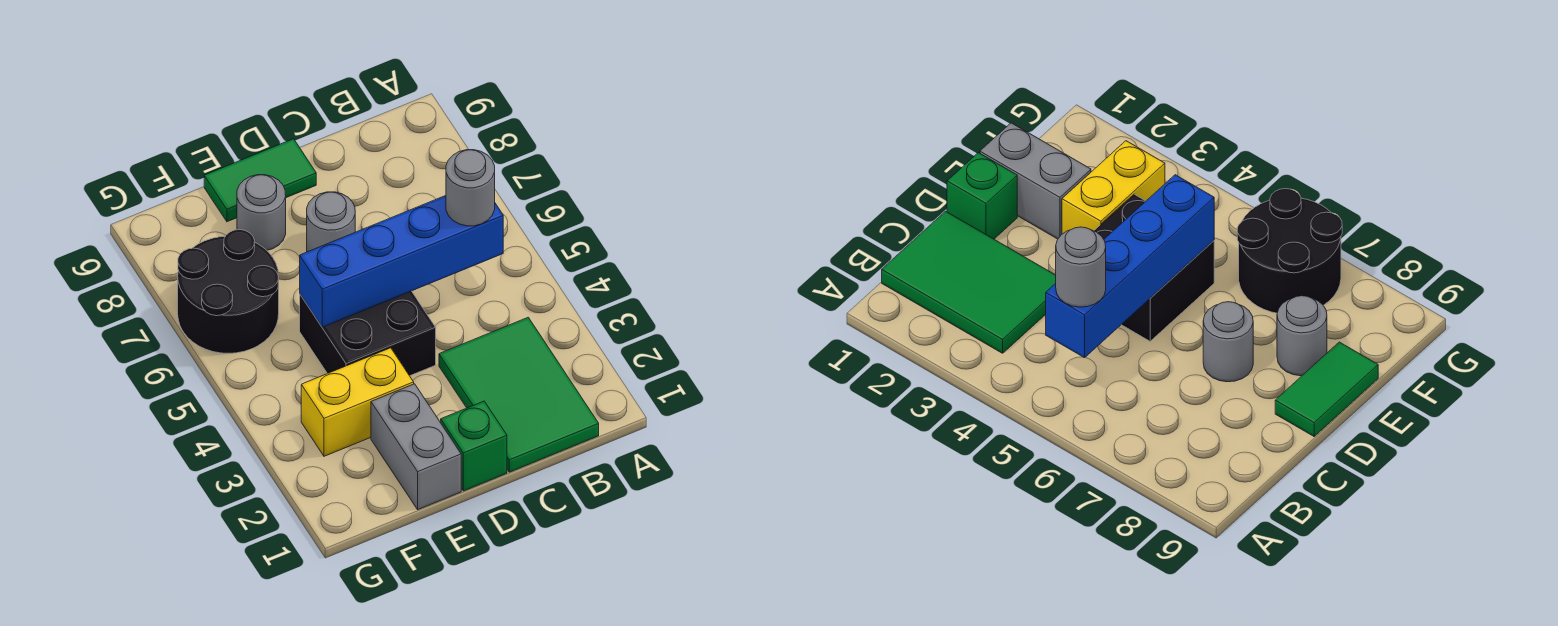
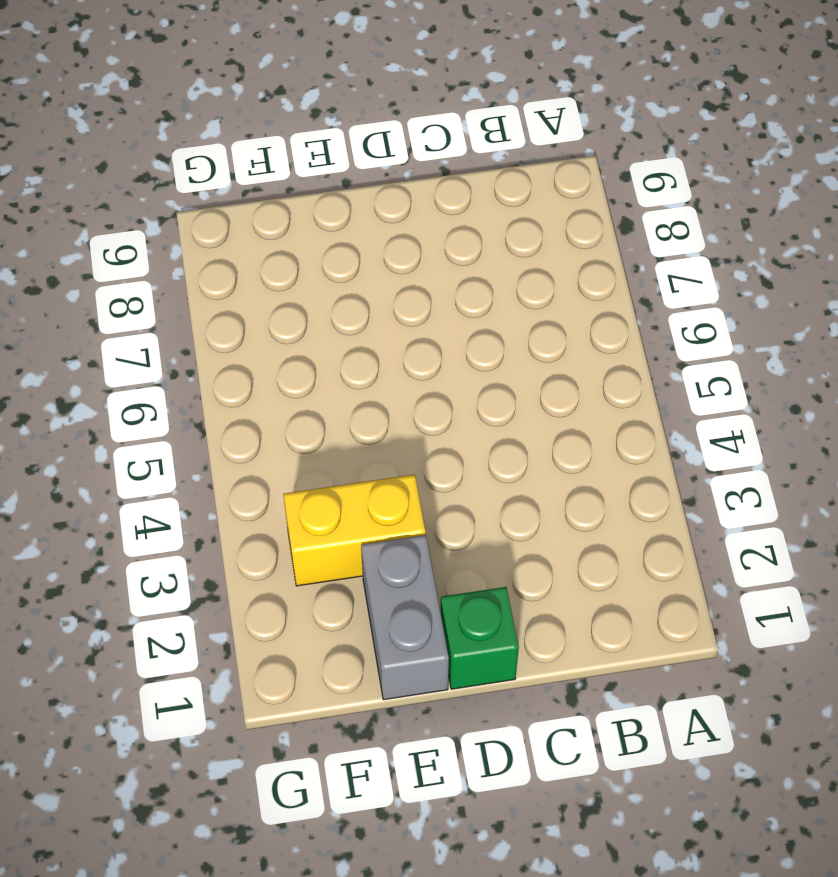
none -> green 2x3 tile [439,317,599,472]
none -> black 2x2 brick [300,291,436,376]

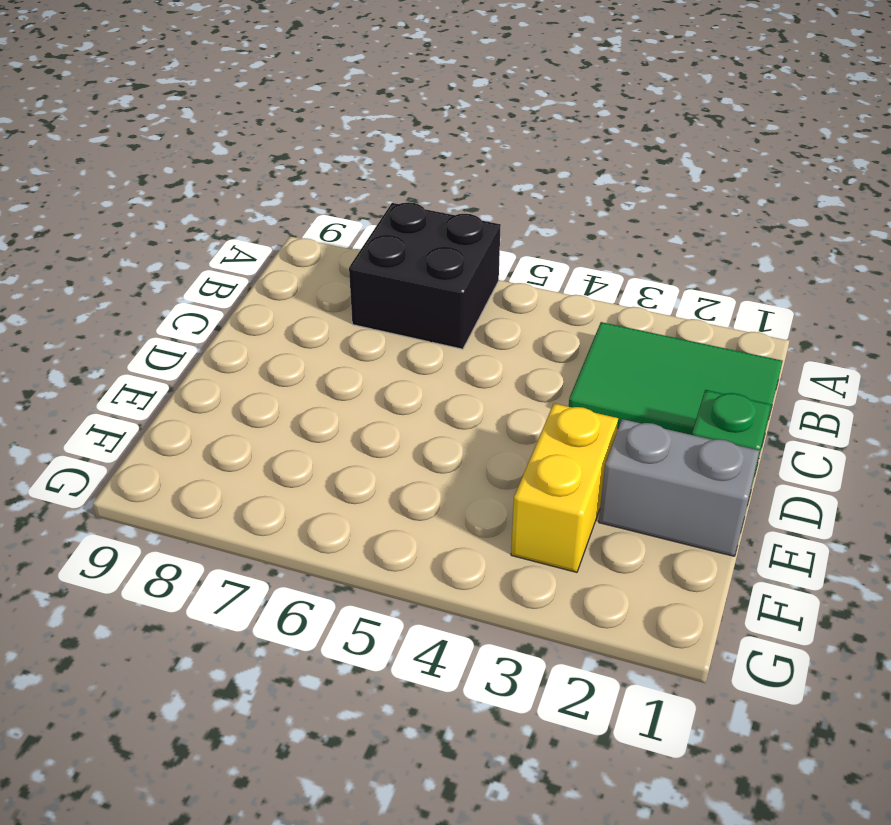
black 2x2 brick [349,202,501,349] -> black 2x2 brick moved to [300,291,436,376]
none -> grey 1x1 round brick [307,192,355,252]
none -> green 1x2 tile [204,139,316,222]

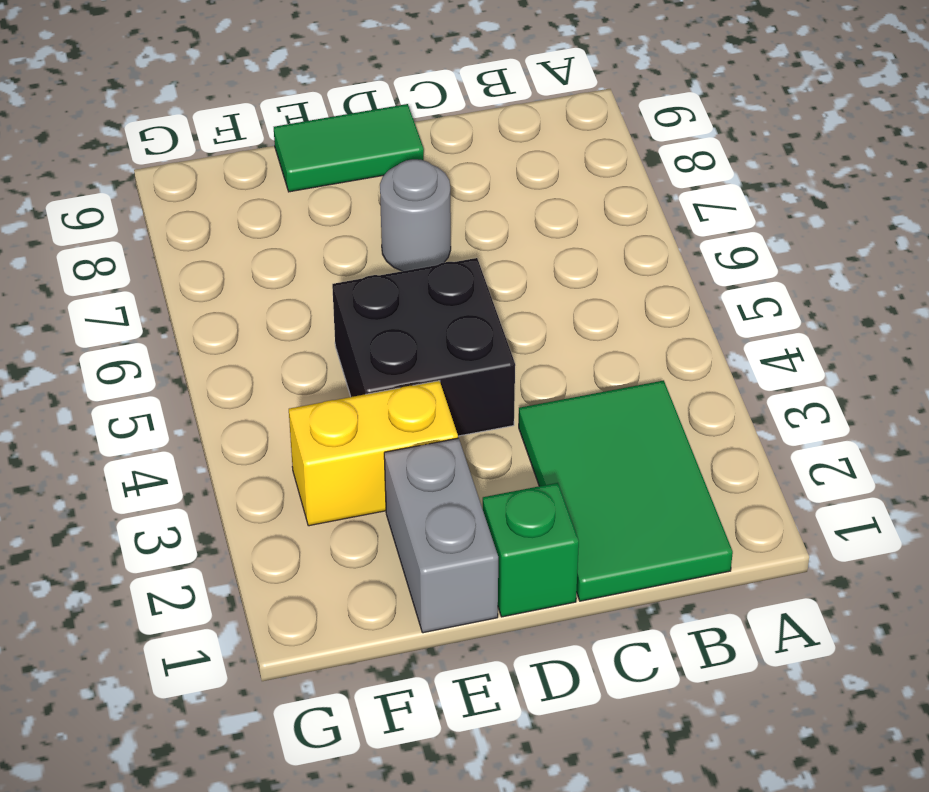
none -> grey 1x1 round brick [237,175,286,250]
none -> black 2x2 round brick [178,230,279,353]

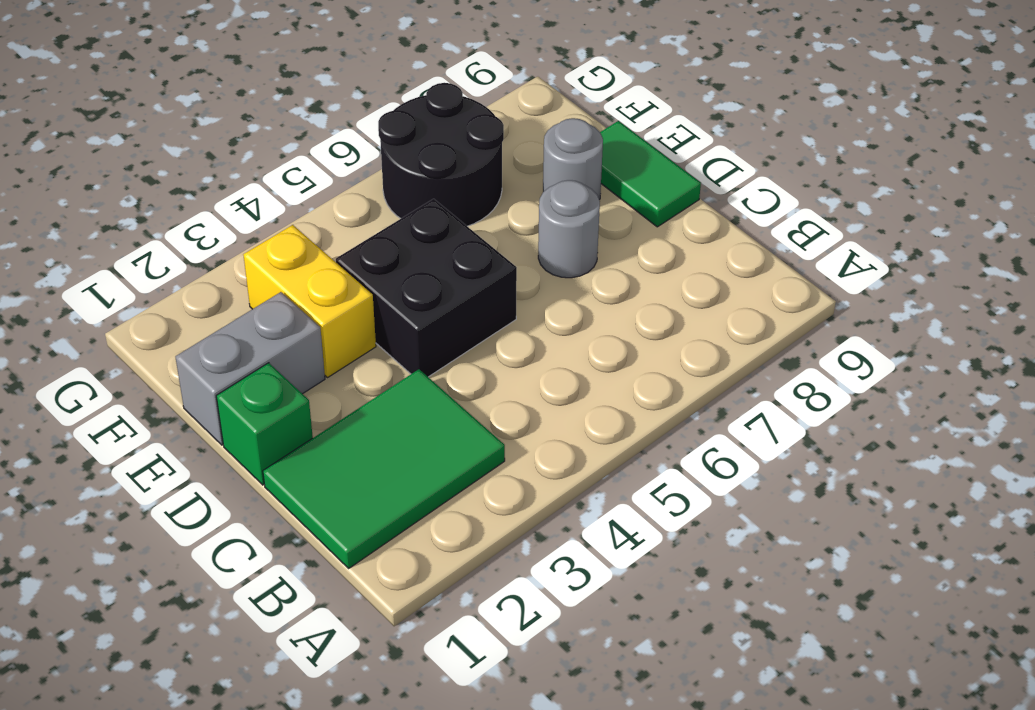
none -> blue 1x4 brick [300,196,503,327]
none -> grey 1x1 round brick [446,150,495,226]

